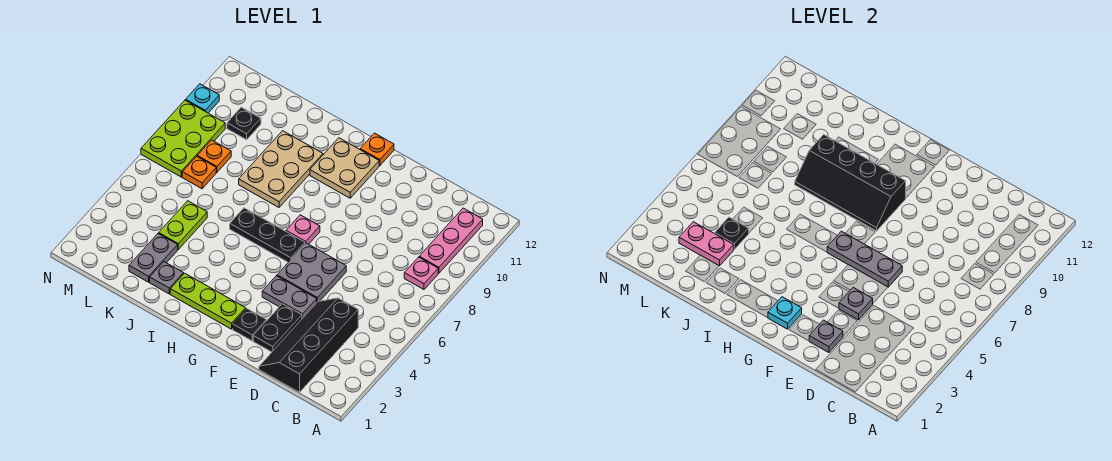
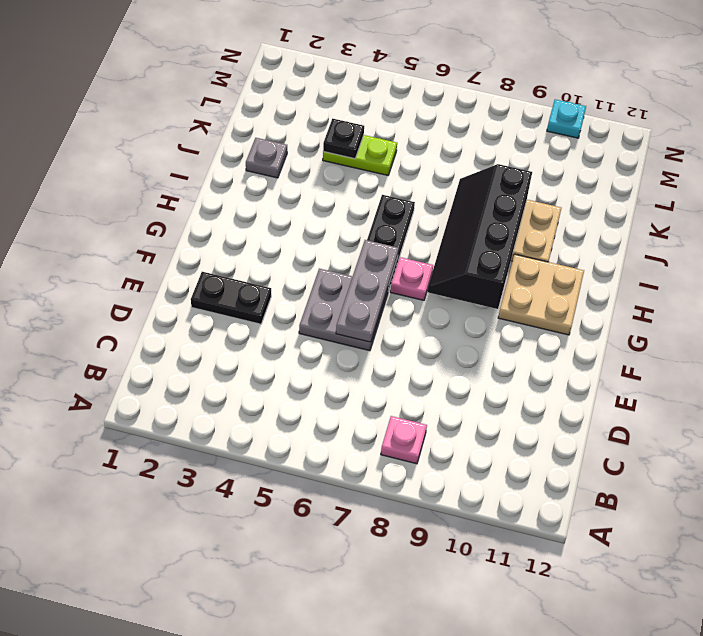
none -> pink 1x3 plate [419,208,483,273]
none -> black 2x4 slope [259,298,358,392]
none -> grey 1x2 plate [262,276,317,318]

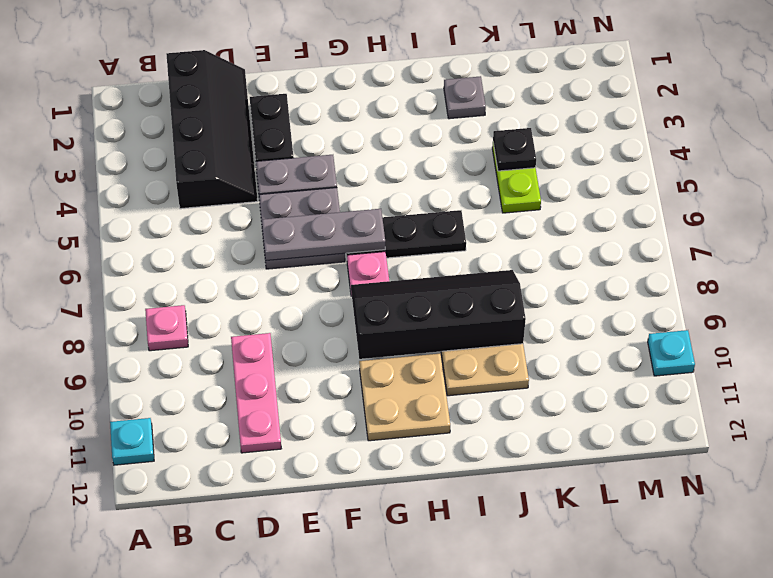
cyan 1x1 plate [110,418,154,465] -> cyan 1x1 plate moved to [768,297,802,329]
pink 1x3 plate [231,333,281,453] -> pink 1x3 plate moved to [419,208,483,273]
none -> black 1x1 plate [233,309,266,341]
none -> lime 1x3 plate [170,273,246,329]
none -> orange 1x1 plate [360,133,394,166]

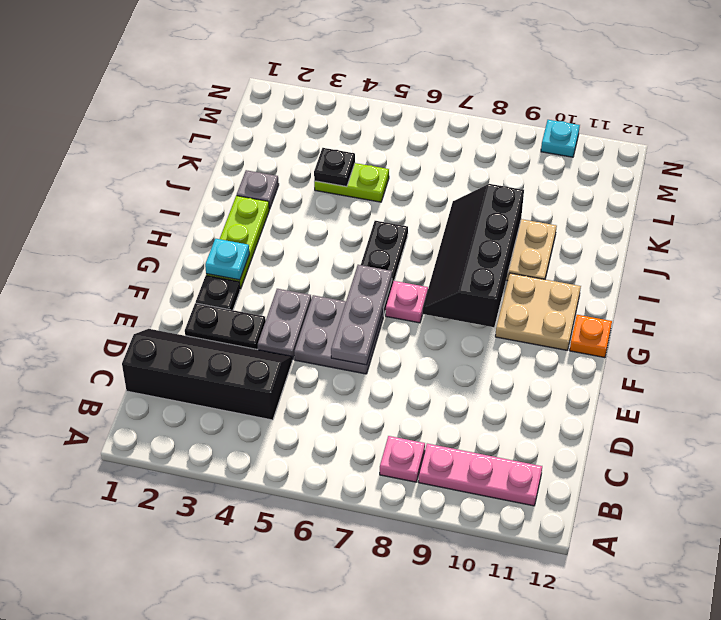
none -> grey 1x2 plate [129,234,178,282]
none -> orange 1x1 plate [182,156,216,189]
none -> orange 1x1 plate [197,140,231,172]

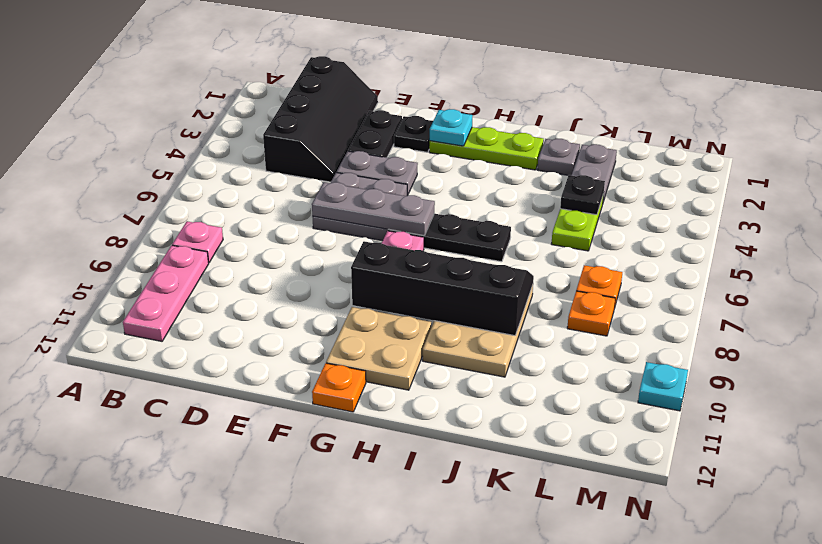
none -> black 1x1 plate [227,107,261,140]
none -> lime 2x3 plate [141,100,225,177]
none -> grey 1x1 plate [809,320,843,353]

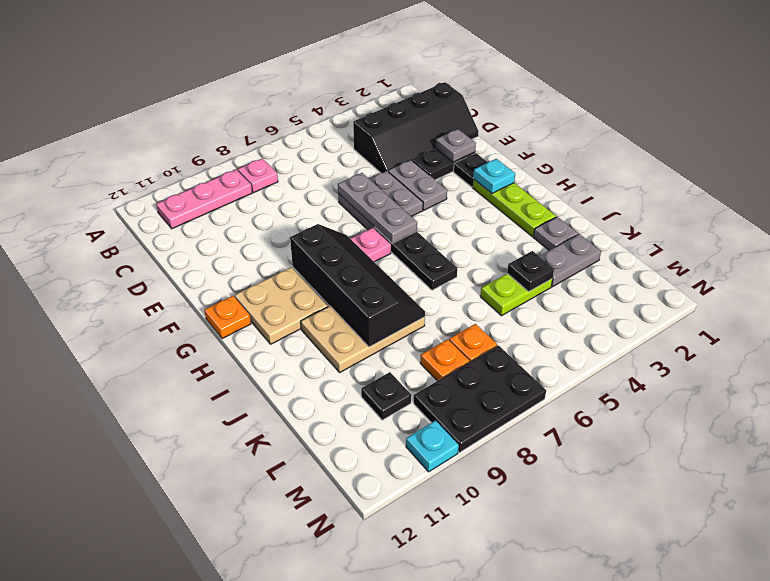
black 2x3 plate [413,346,546,453] -> lime 2x3 plate [141,100,225,177]
none -> grey 1x1 plate [839,288,873,320]
none -> pink 1x2 plate [679,222,734,266]

